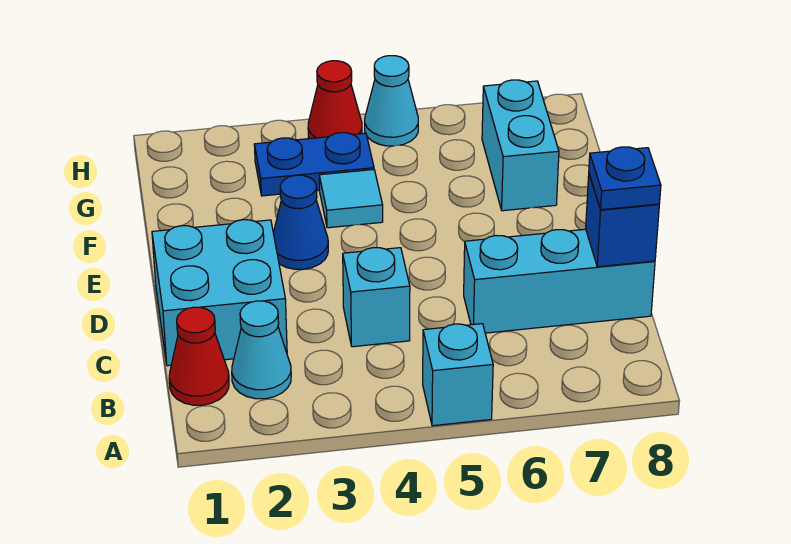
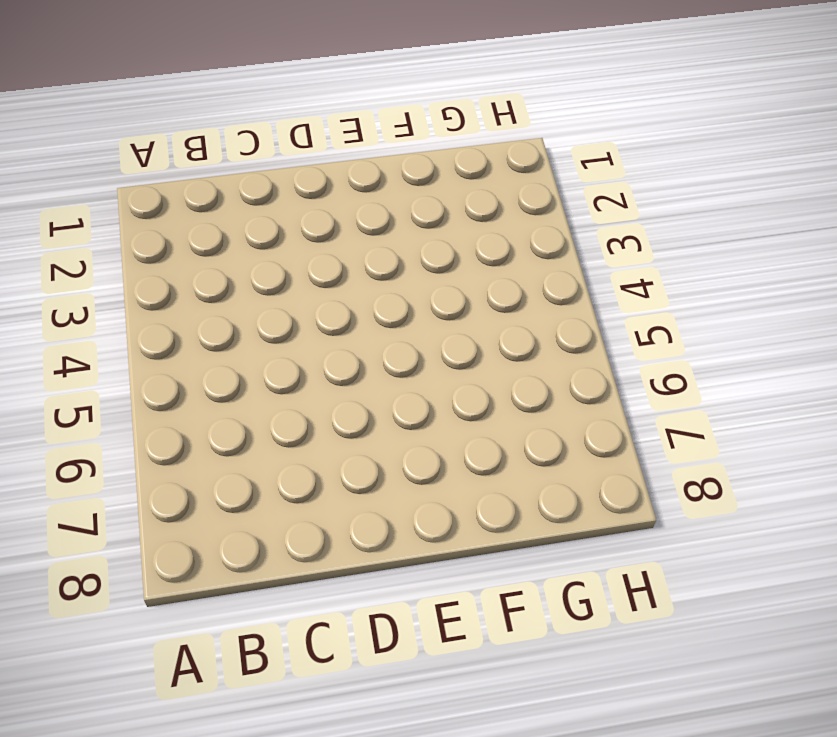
none -> cyan 1x1 brick [423,324,493,426]
none -> red 1x1 cone [169,307,229,405]
none -> cyan 1x1 cone [232,301,291,399]

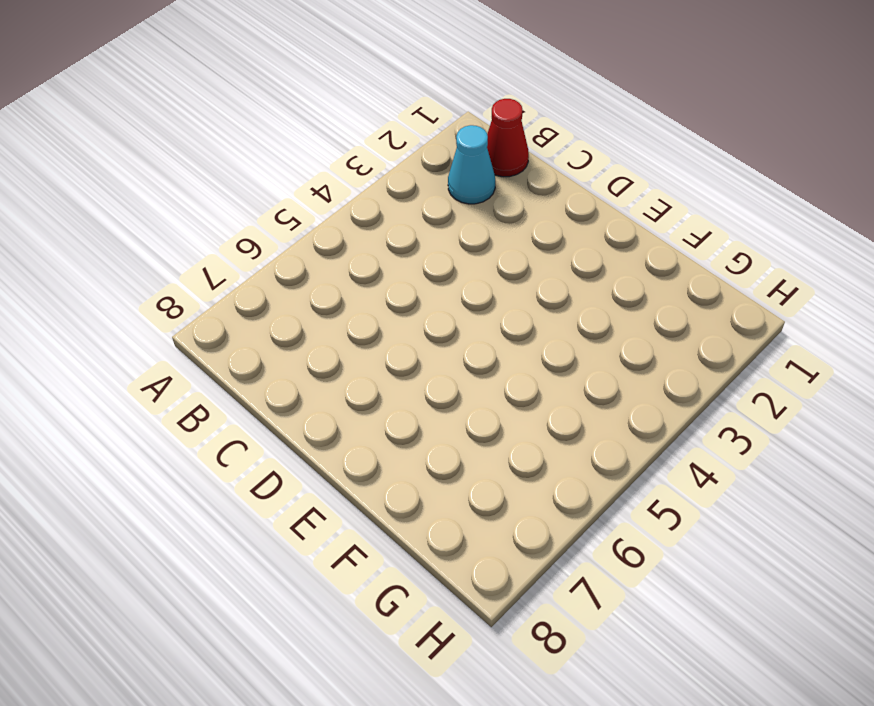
none -> cyan 1x1 brick [423,324,493,426]
none -> cyan 2x2 brick [152,220,287,366]
none -> cyan 1x1 brick [343,248,410,347]

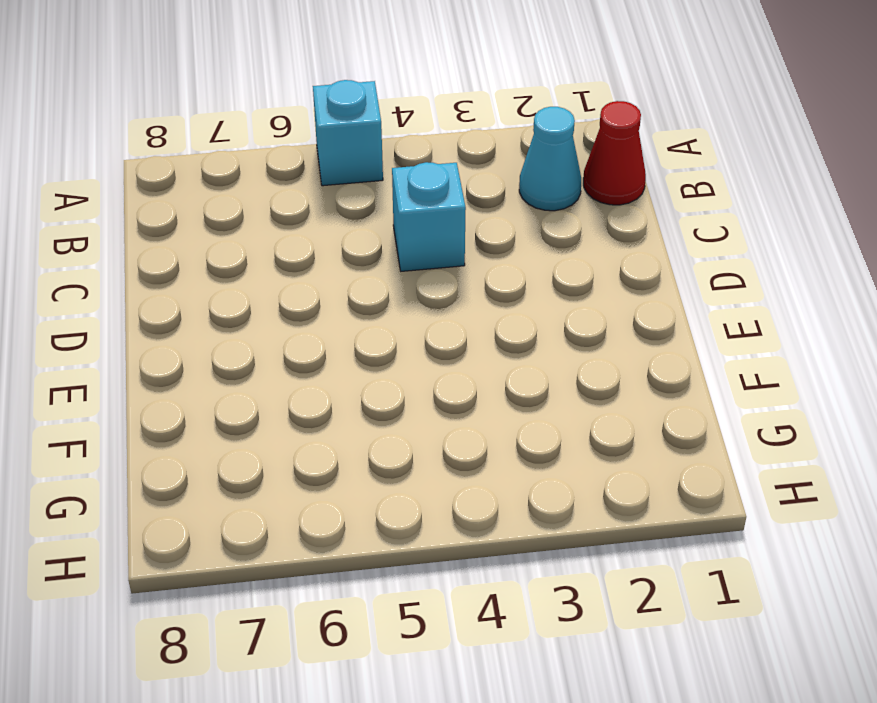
none -> cyan 2x2 brick [152,220,287,366]
none -> cyan 1x3 brick [464,229,655,333]
none -> blue 1x1 cone [273,175,328,269]

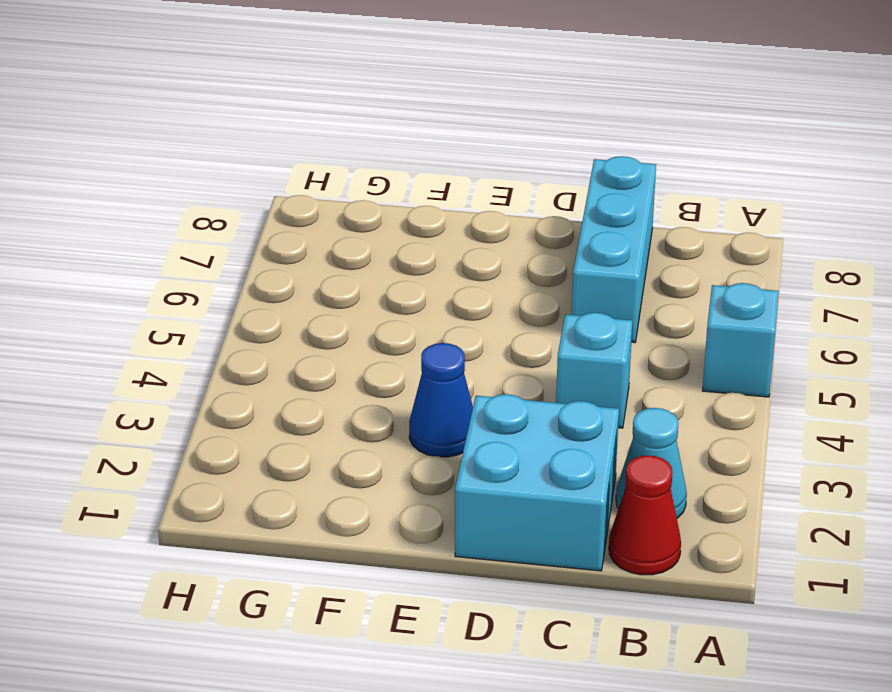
none -> cyan 1x1 tile [319,170,383,228]
none -> cyan 1x2 brick [482,80,559,211]
none -> blue 1x2 plate [254,133,374,196]

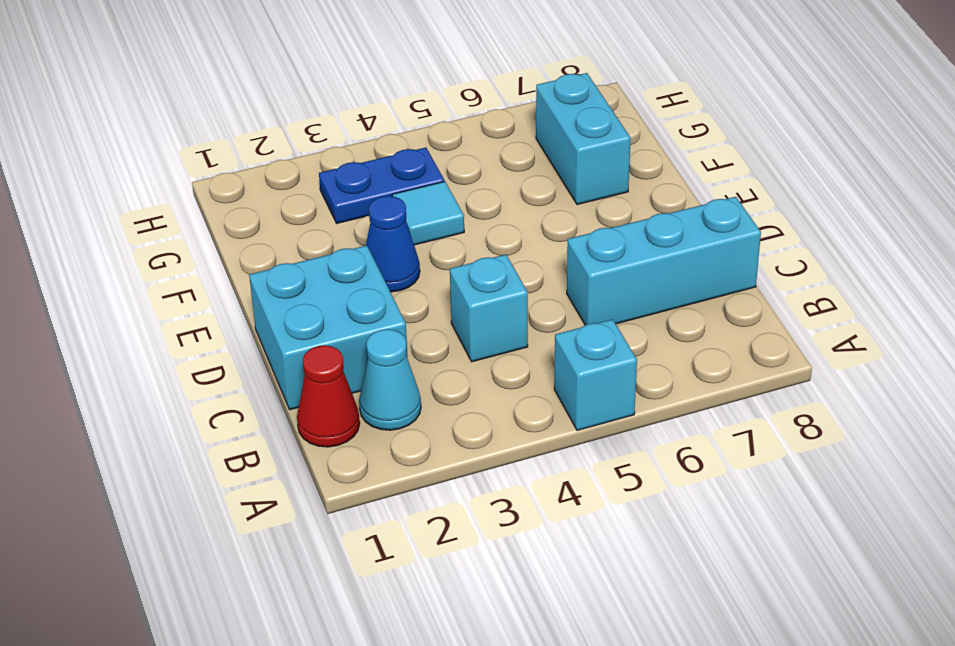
none -> red 1x1 cone [308,61,362,139]
none -> cyan 1x1 cone [365,56,418,146]
none -> blue 1x1 brick [586,175,659,267]

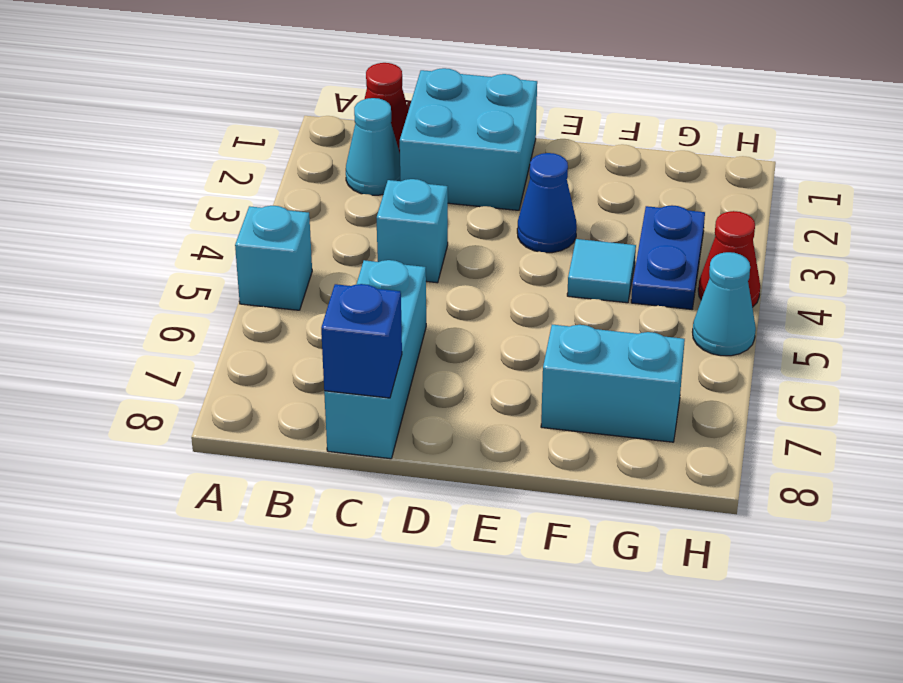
none -> blue 1x1 plate [589,147,661,210]

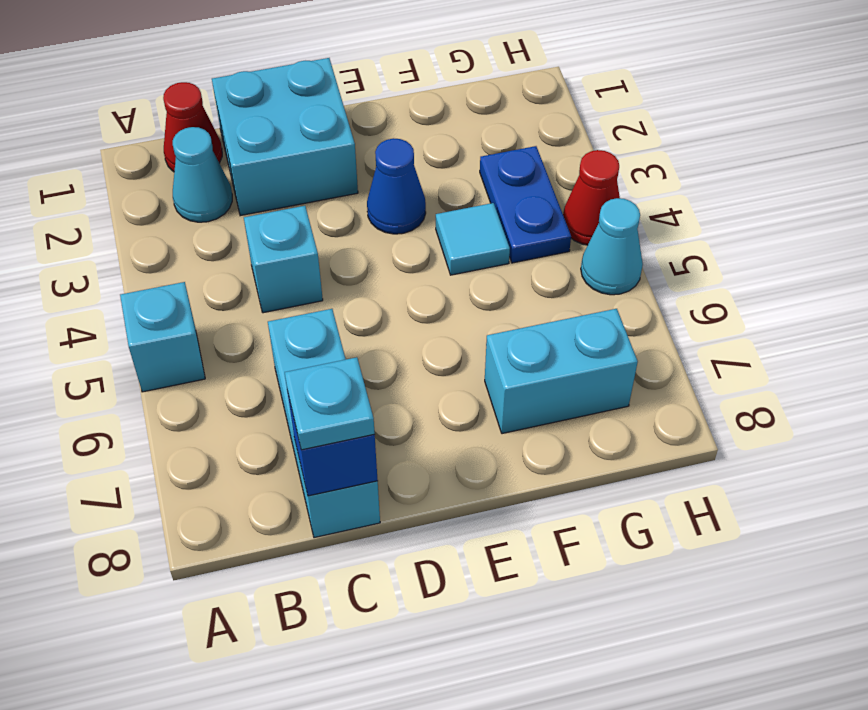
cyan 1x1 plate [285,357,375,450] -> blue 1x1 plate [589,147,661,210]

